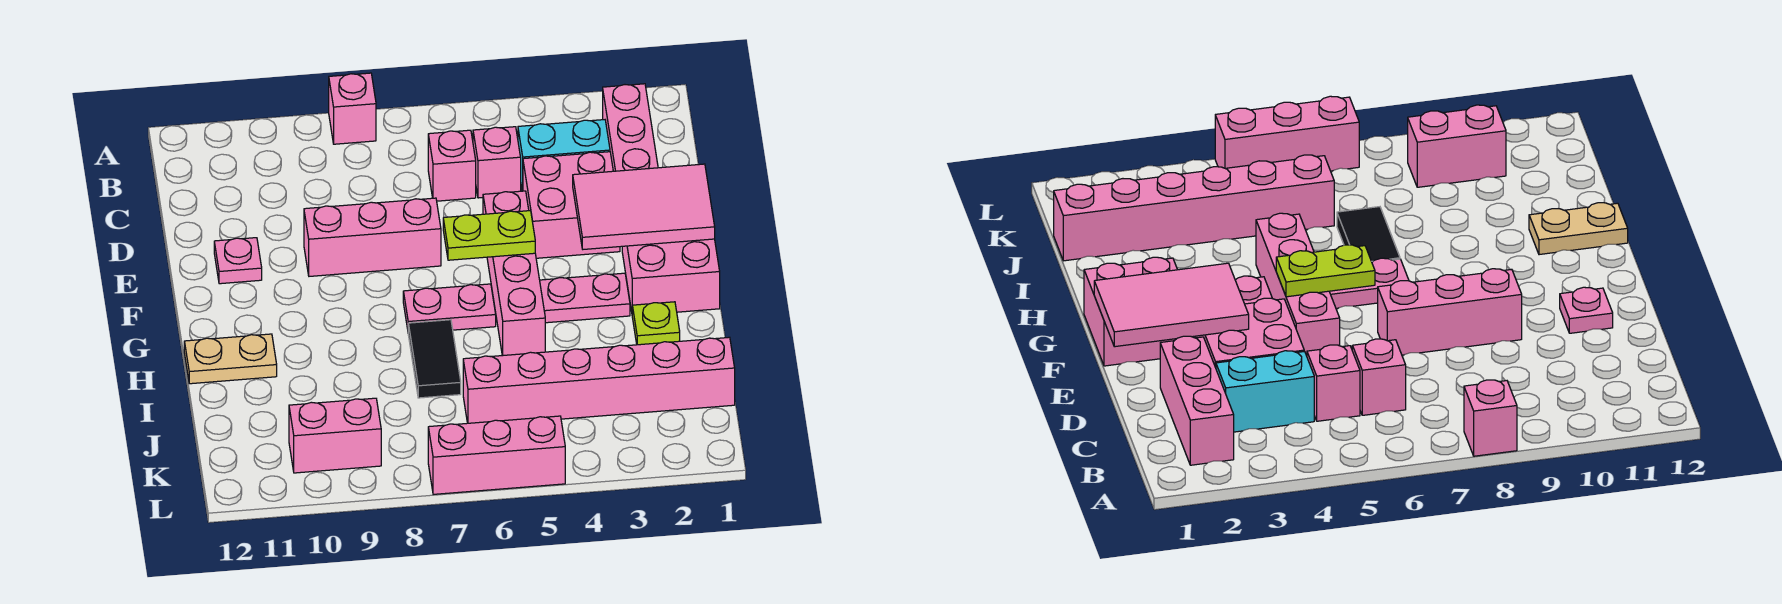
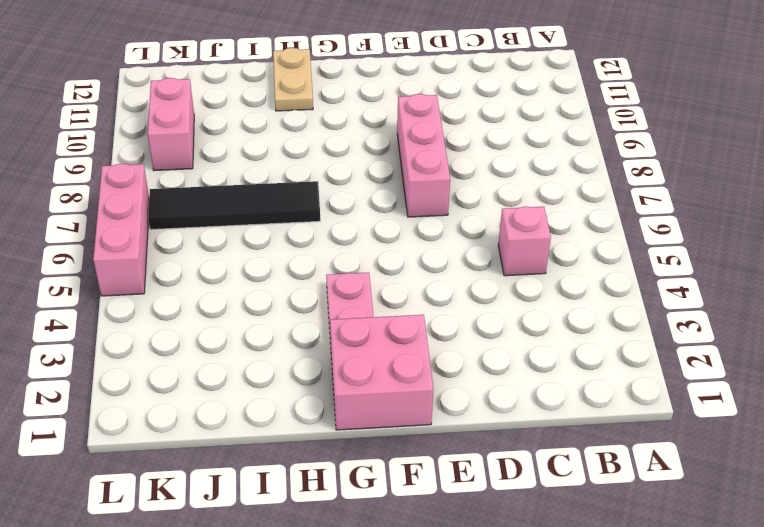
black 1x4 tile [148,181,320,230] -> black 1x2 tile [408,320,461,398]
none -> pink 1x1 brick [329,73,376,144]
none -> pink 1x3 brick [603,84,658,171]
none -> cyan 1x2 brick [518,120,610,191]

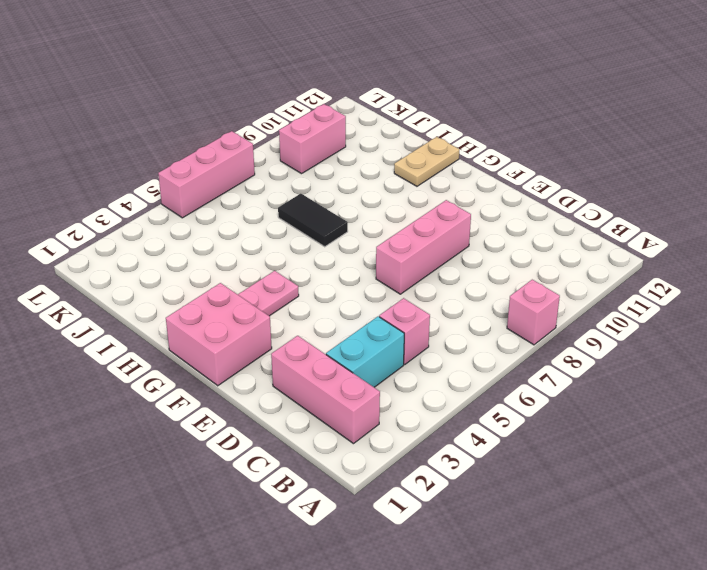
none -> pink 1x1 brick [428,130,476,201]
none -> pink 2x2 brick [523,152,620,258]
none -> pink 1x4 brick [483,191,545,355]

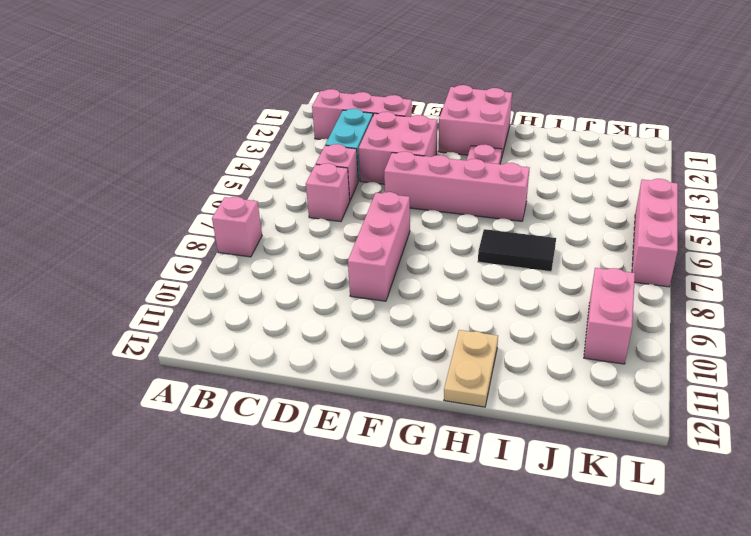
none -> pink 1x1 plate [214,238,262,284]
none -> pink 1x2 plate [403,284,496,330]
none -> lime 1x1 plate [632,302,680,345]

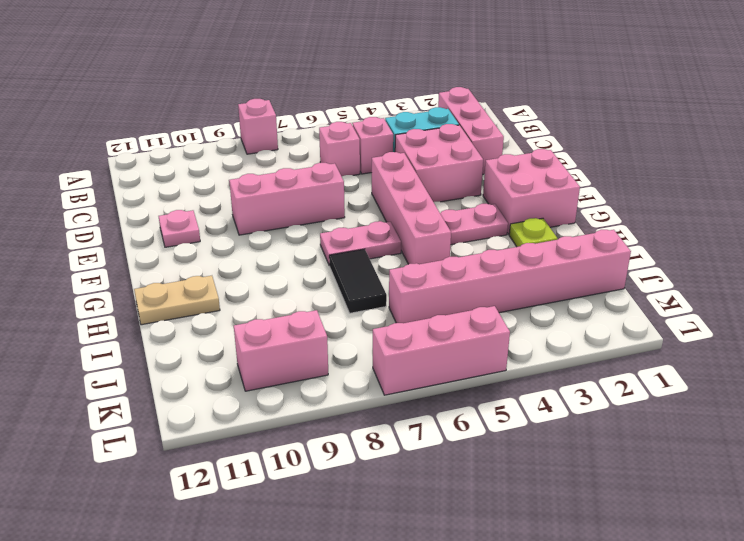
none -> pink 2x3 tile [573,164,715,249]
none -> lime 1x2 plate [443,211,535,260]

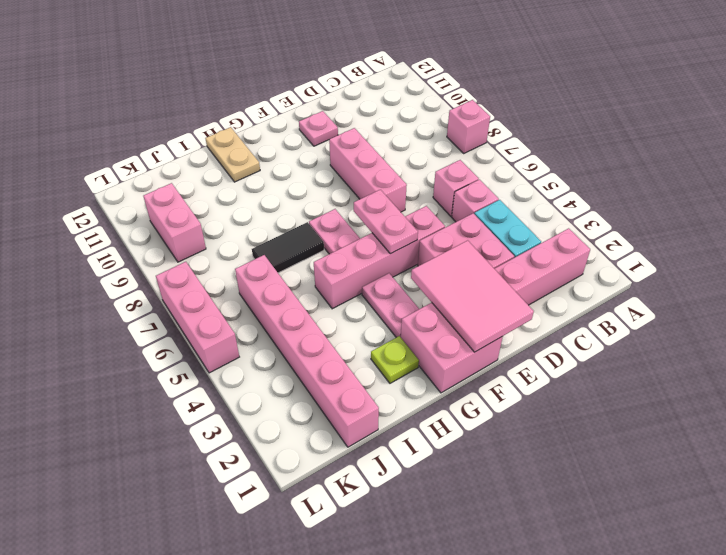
pink 1x2 plate [354,190,418,254] -> lime 1x2 plate [443,211,535,260]

